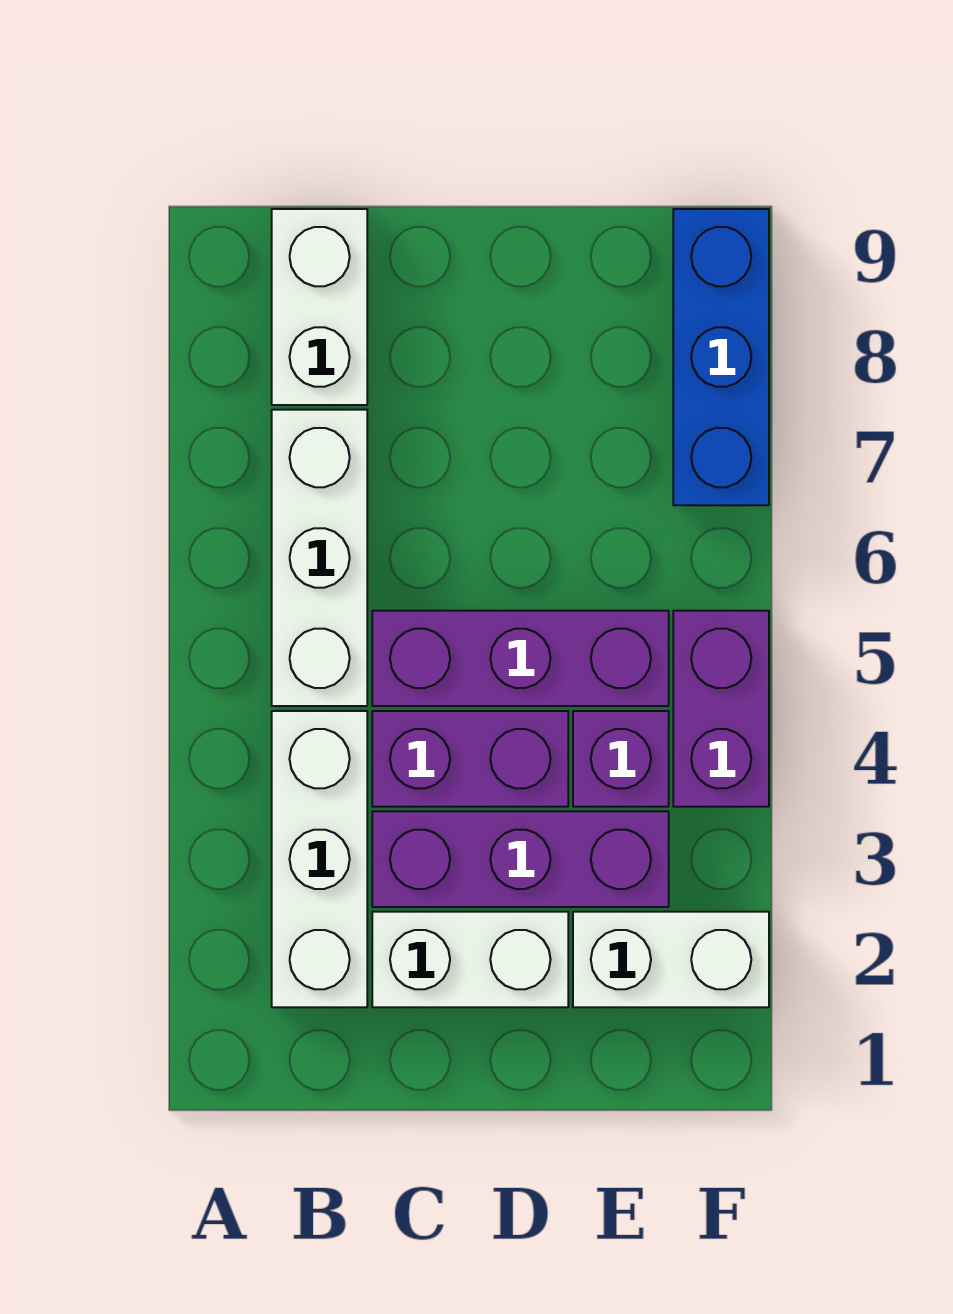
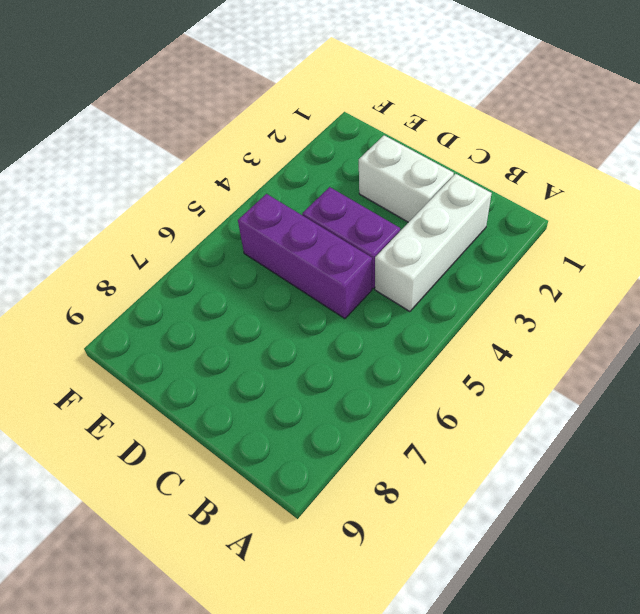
none -> white 1x3 brick [272,410,367,706]
none -> white 1x2 brick [272,209,367,405]

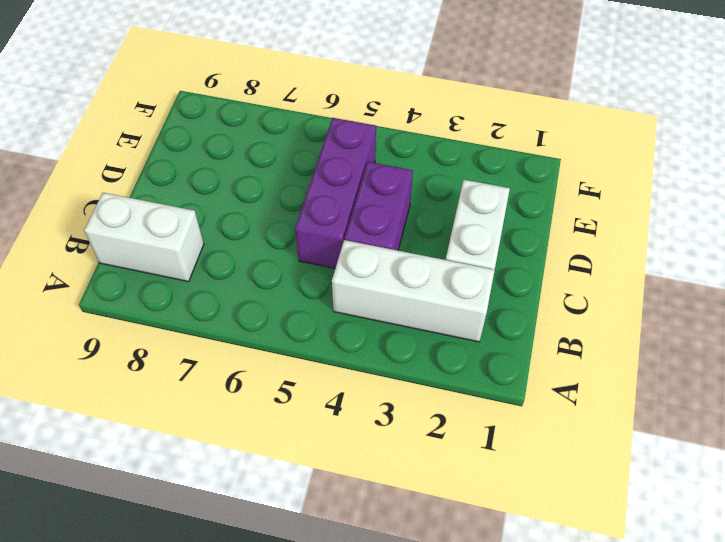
none -> white 1x3 brick [272,410,367,706]
none -> purple 1x3 brick [372,811,669,907]

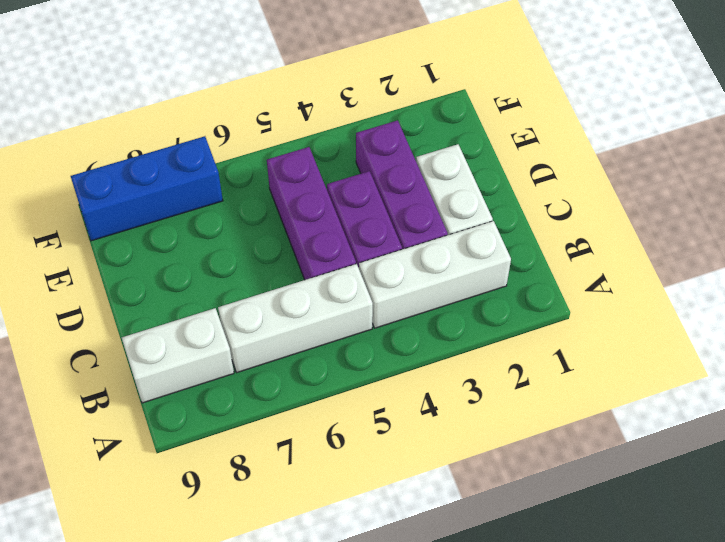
none -> white 1x2 brick [573,912,769,1007]
none -> purple 1x1 brick [573,711,669,807]

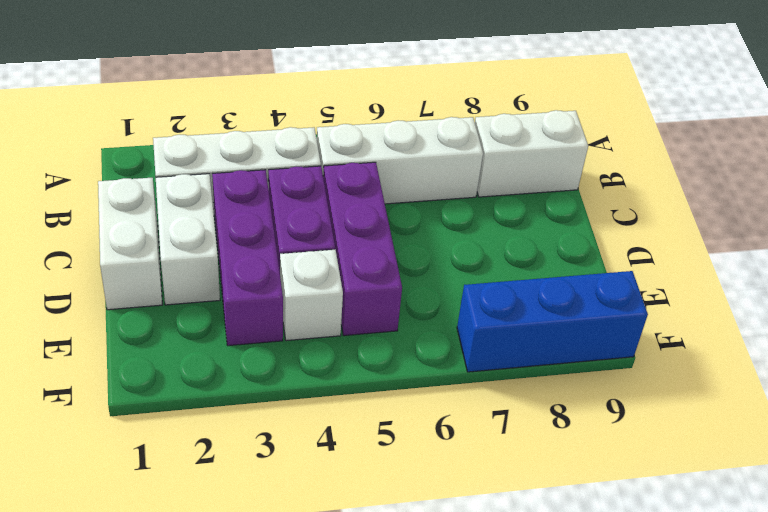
white 1x2 brick [98,178,162,310] -> white 1x2 brick moved to [573,912,769,1007]
white 1x1 brick [280,250,343,341] -> purple 1x1 brick [573,711,669,807]
none -> purple 1x2 brick [673,611,769,807]

